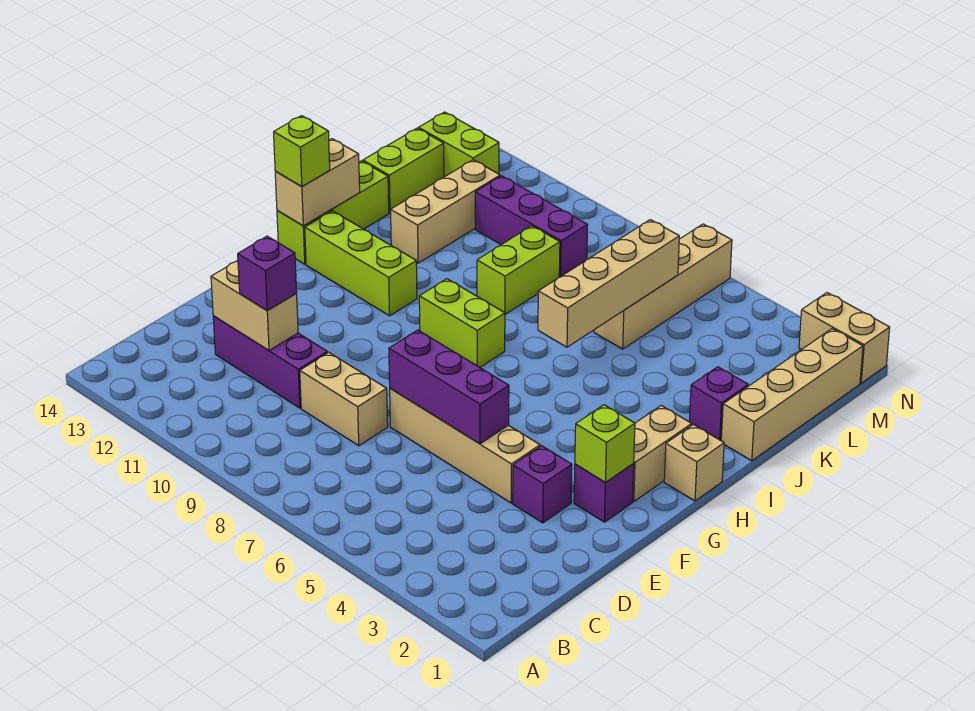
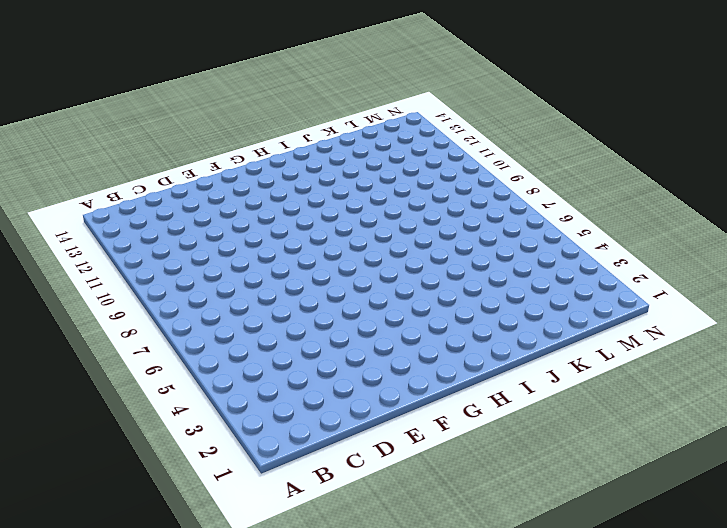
none -> tan 1x2 brick [300,352,388,446]
none -> purple 1x3 brick [213,316,327,408]
none -> purple 1x1 brick [513,446,572,523]

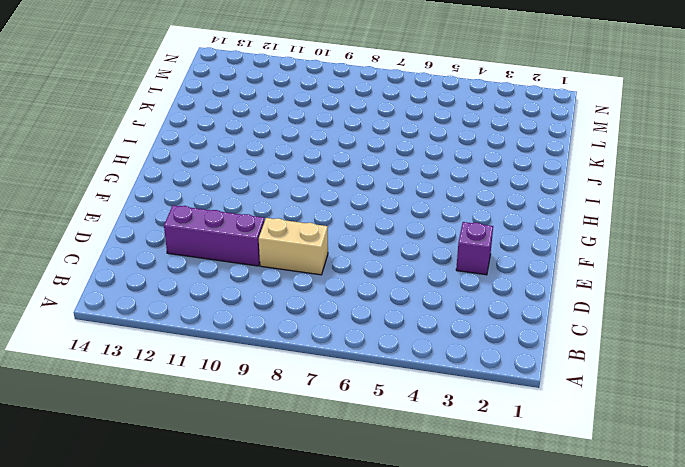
none -> tan 1x4 brick [390,389,540,503]
none -> purple 1x1 brick [574,463,634,522]
none -> tan 1x2 brick [632,406,692,502]

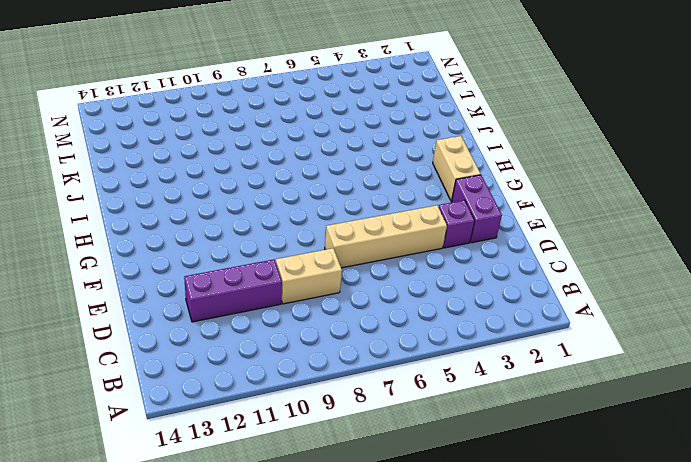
purple 1x2 brick [452,175,502,243] -> purple 1x1 brick [574,463,634,522]
none -> tan 1x1 brick [664,424,724,501]
none -> lime 1x2 brick [419,279,505,367]
none -> lime 1x3 brick [305,211,417,316]

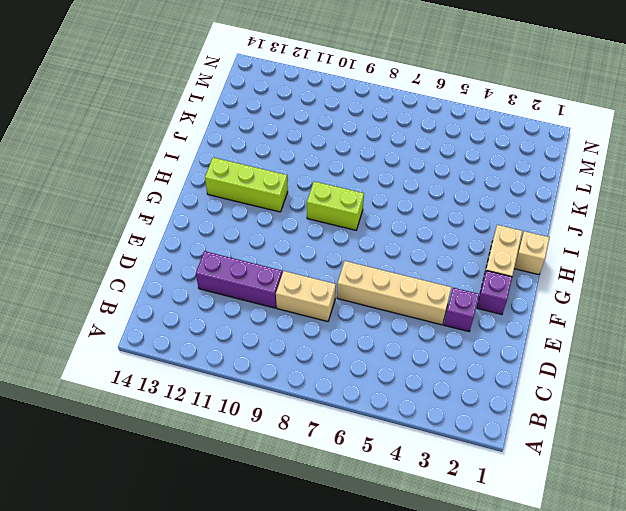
none -> lime 1x3 brick [277,161,389,264]
none -> tan 1x4 brick [721,329,863,461]
none -> purple 1x1 brick [689,367,748,440]

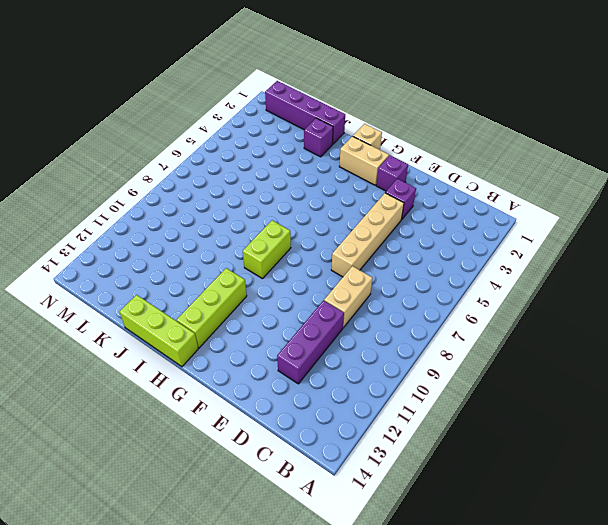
purple 1x4 brick [265,81,345,144] -> tan 1x4 brick [721,329,863,461]
none -> lime 1x2 brick [477,226,560,314]
none -> tan 1x3 brick [391,160,500,263]
none -> tan 1x4 brick [594,224,732,349]

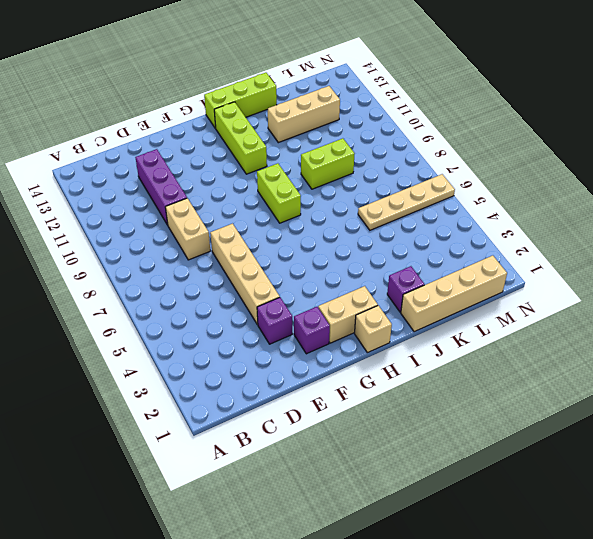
tan 1x4 plate [358,174,455,230] -> tan 1x4 brick [594,224,732,349]
none -> lime 1x2 brick [363,128,444,213]
none -> purple 1x3 brick [475,176,588,277]
none -> lime 1x2 brick [419,112,499,177]

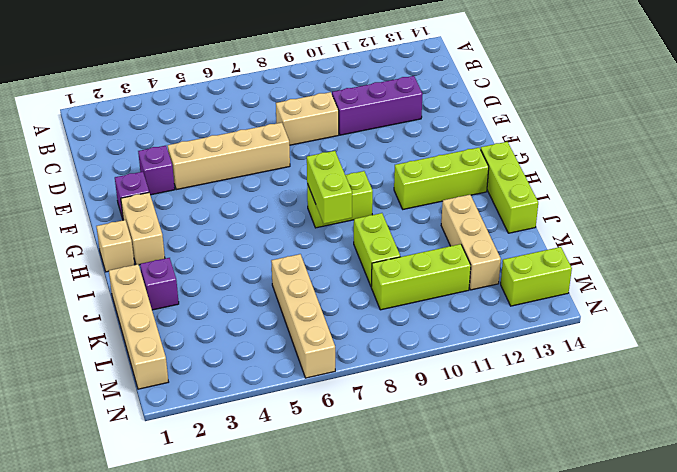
lime 1x2 brick [307,151,352,224] -> lime 1x2 brick moved to [363,128,444,213]
lime 1x3 brick [371,244,471,310] -> purple 1x3 brick [475,176,588,277]
none -> tan 1x2 brick [799,293,890,383]
none -> tan 1x2 brick [211,260,298,351]
none -> purple 1x3 brick [389,330,509,444]

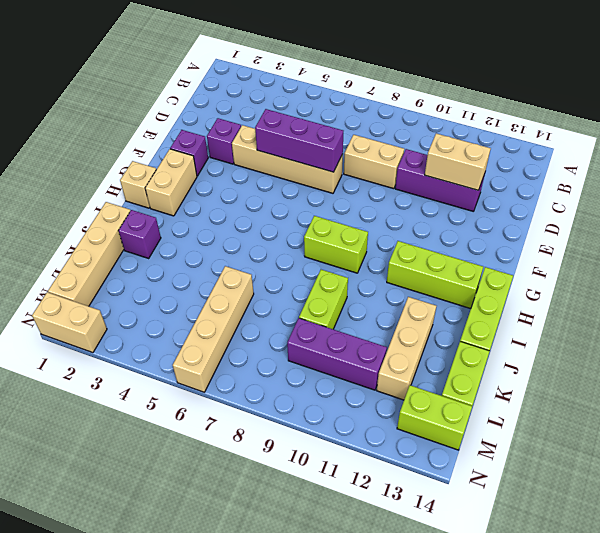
none -> lime 1x1 brick [575,405,635,483]
none -> tan 1x2 brick [275,139,360,226]
none -> tan 1x4 brick [538,220,679,347]

